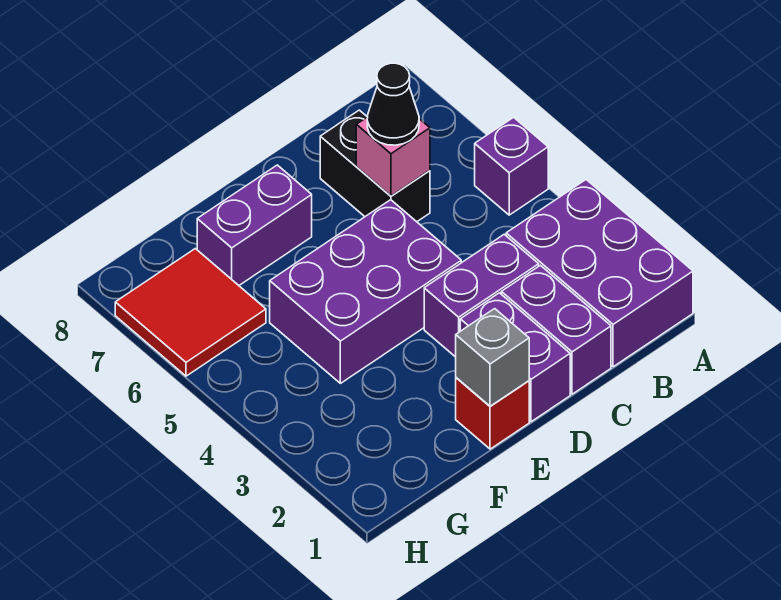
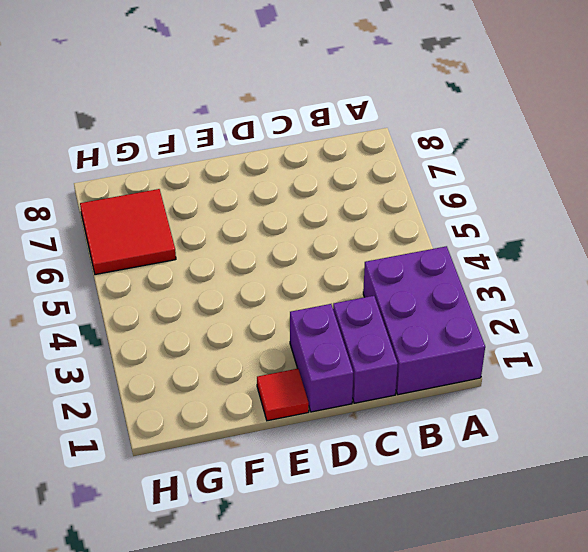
red 1x1 tile [257,369,309,421] -> red 1x1 brick [456,378,529,449]
none -> purple 1x1 brick [475,117,548,215]
none -> purple 1x2 brick [424,234,539,357]
none -> black 1x2 brick [320,110,430,222]

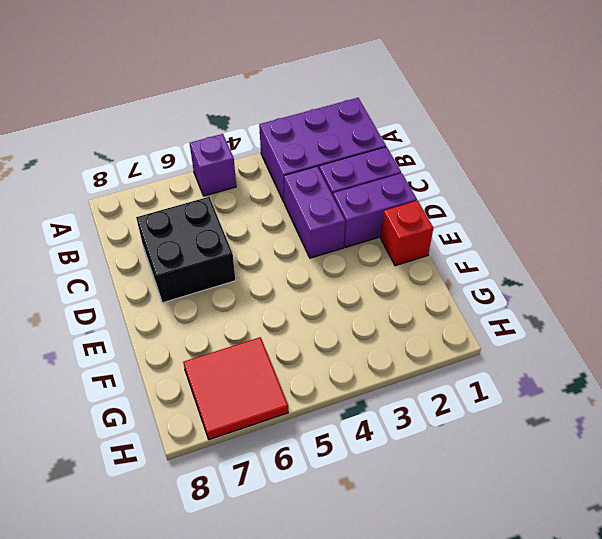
black 2x2 brick [136,197,235,303] -> black 1x2 brick [320,110,430,222]
none -> purple 2x3 brick [270,200,461,383]
none -> purple 1x2 brick [197,165,312,285]
none -> pink 1x1 brick [356,117,430,196]

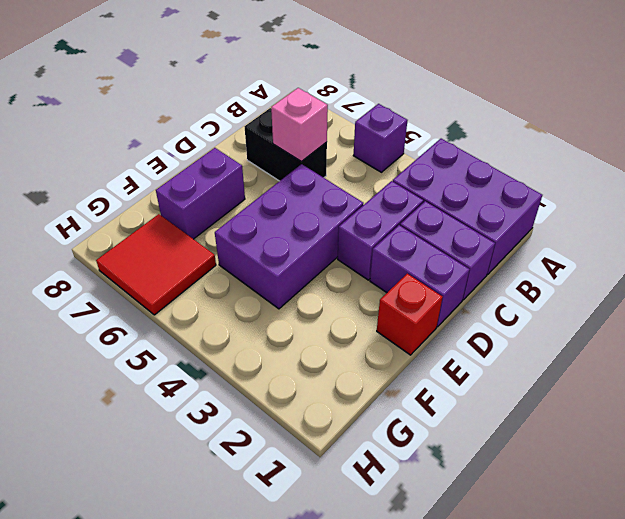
none -> grey 1x1 brick [456,309,529,406]
none -> black 1x1 cone [367,63,419,145]

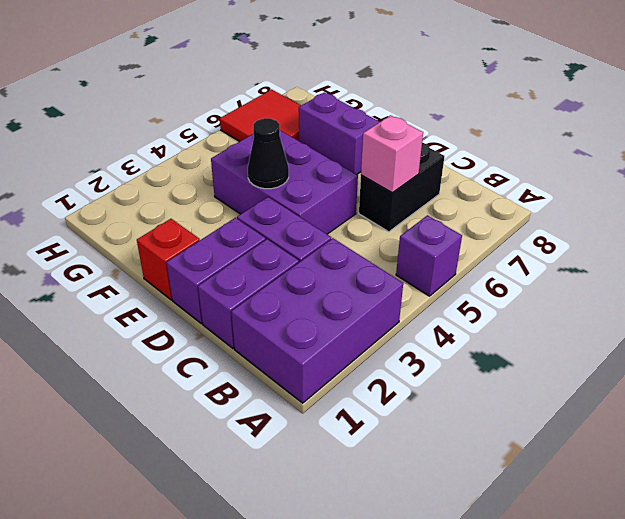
black 1x1 cone [248,118,289,189] -> black 1x1 cone moved to [367,63,419,145]
none -> grey 1x1 brick [456,309,529,406]

